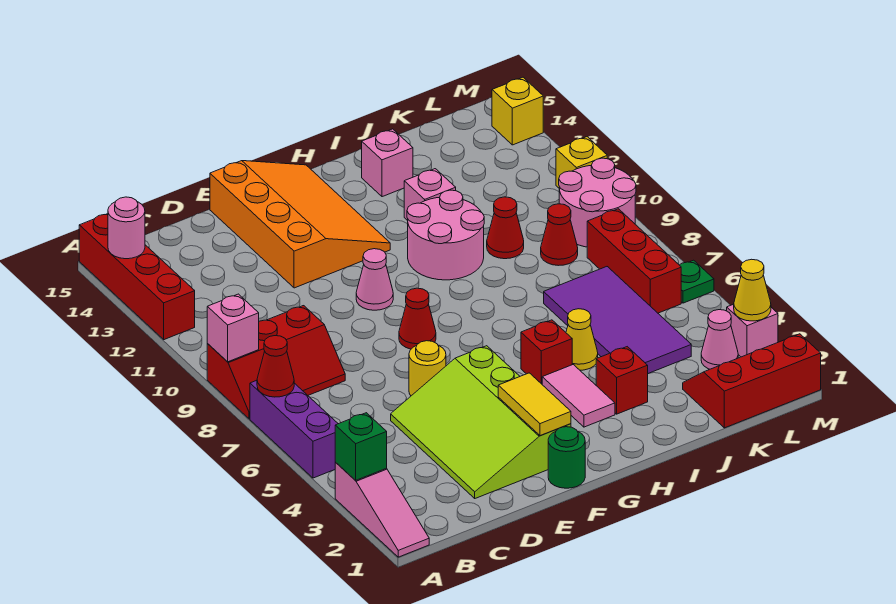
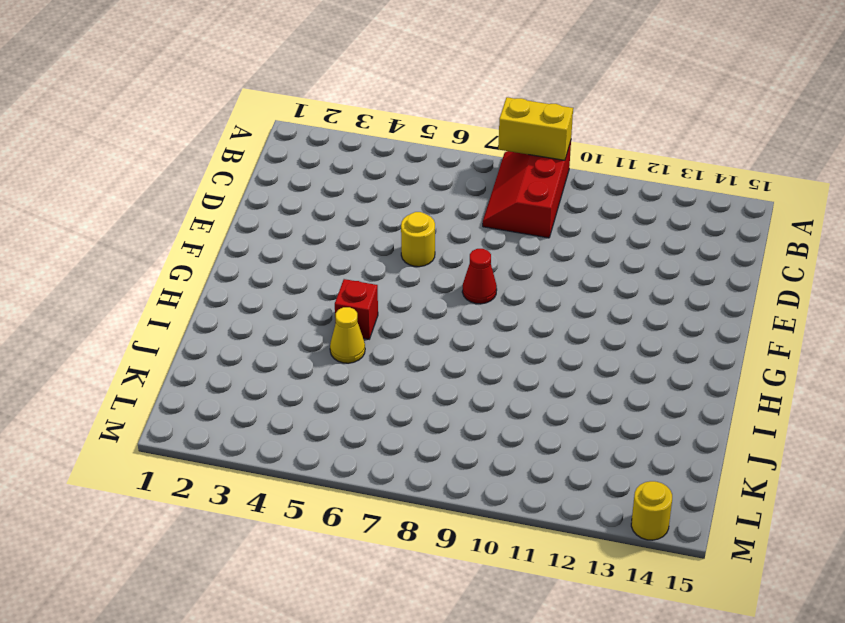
yellow 1x2 brick [498,97,573,160] -> pink 1x1 brick [207,294,259,362]
yellow 1x1 round brick [631,481,672,540] -> yellow 1x1 brick [492,77,543,145]
none -> pink 1x3 slope [335,462,429,557]
none -> purple 1x3 brick [250,380,338,478]
none -> red 1x4 brick [79,214,195,340]
none -> lime 3x4 slope [391,346,571,498]

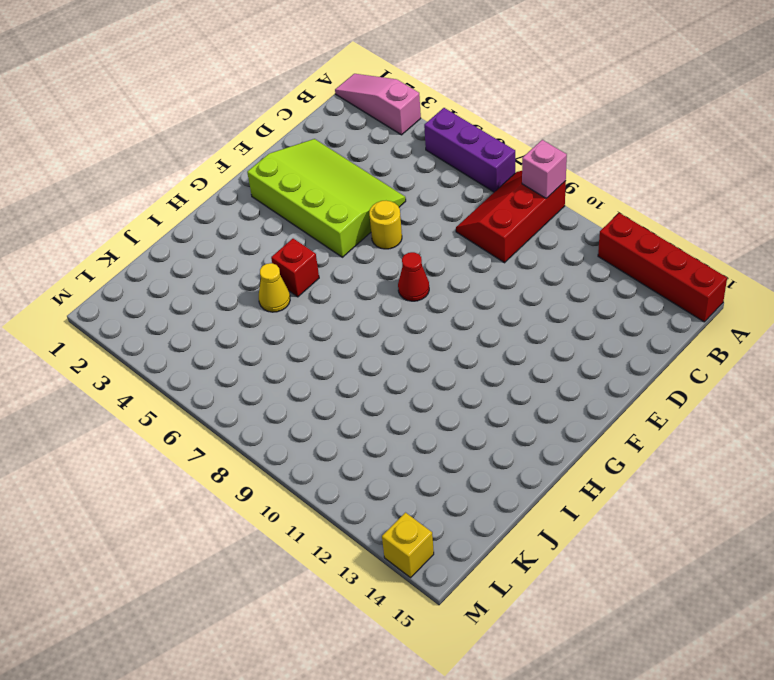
none -> orange 3x4 slope [210,161,390,288]
none -> green 1x1 round brick [548,427,585,488]
none -> pink 1x1 cone [356,249,393,310]
none -> pink 1x2 tile [542,365,615,427]

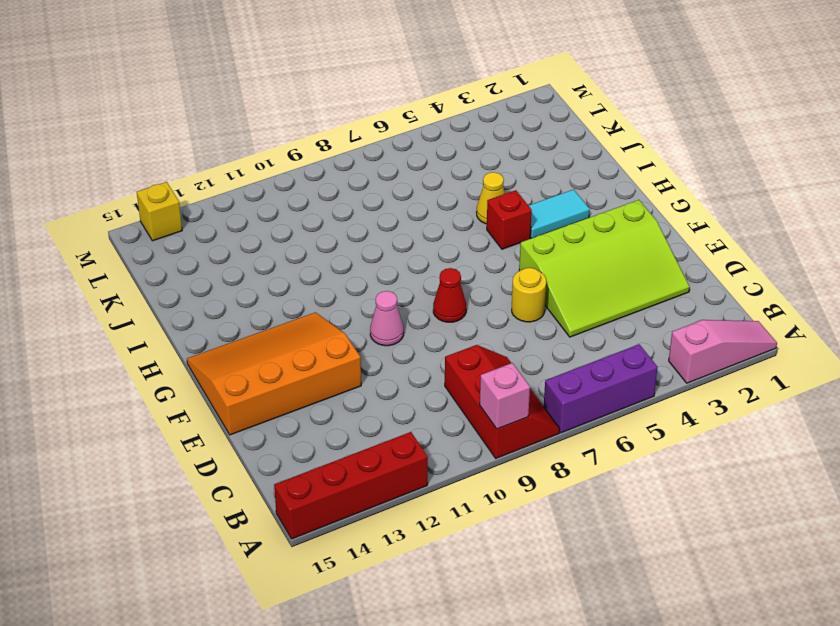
cyan 1x2 tile [528,190,590,238] -> pink 1x2 tile [542,365,615,427]
none -> green 1x1 round brick [548,427,585,488]
none -> pink 2x2 round brick [407,190,484,280]
none -> red 1x1 brick [596,347,648,414]
none -> pink 1x1 brick [404,169,456,221]

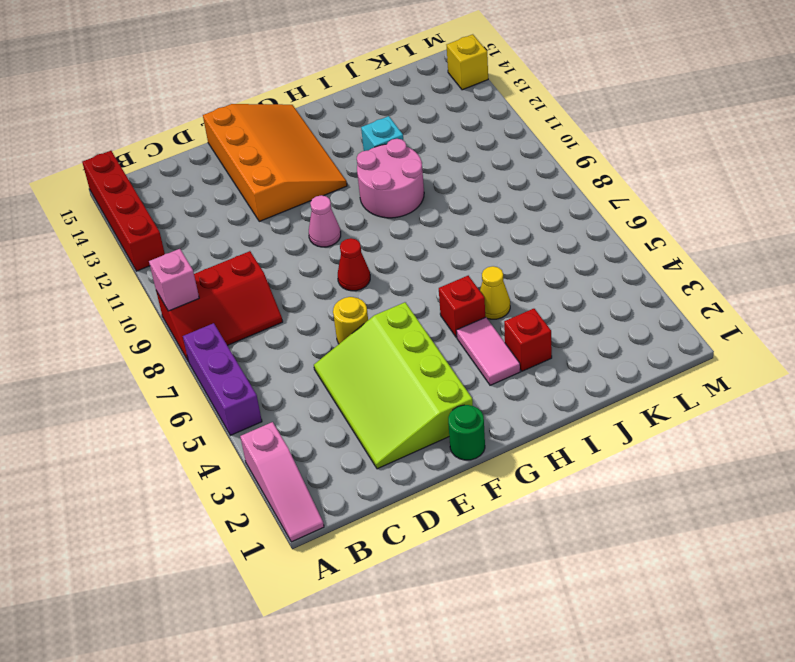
cyan 1x1 brick [361,116,403,151] -> pink 1x1 brick [404,169,456,221]
none -> pink 1x1 brick [362,129,413,197]
none -> purple 2x4 tile [544,267,691,374]
none -> red 1x1 cone [487,197,524,259]
none -> red 2x3 slope [683,334,821,428]

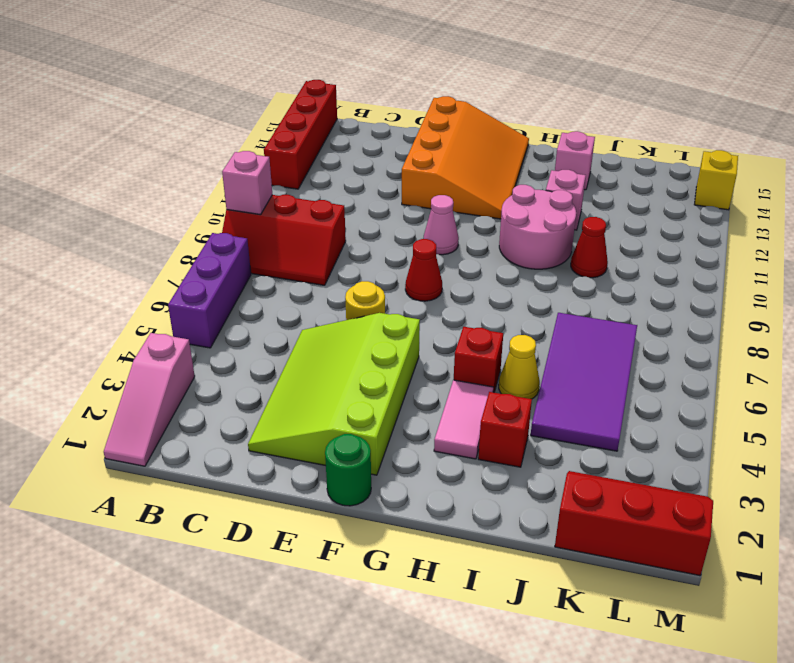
none -> red 1x1 cone [541,204,578,266]
none -> pink 1x1 cone [701,310,738,369]
none -> red 1x3 brick [587,209,681,313]
none -> pink 2x2 round brick [559,158,636,247]

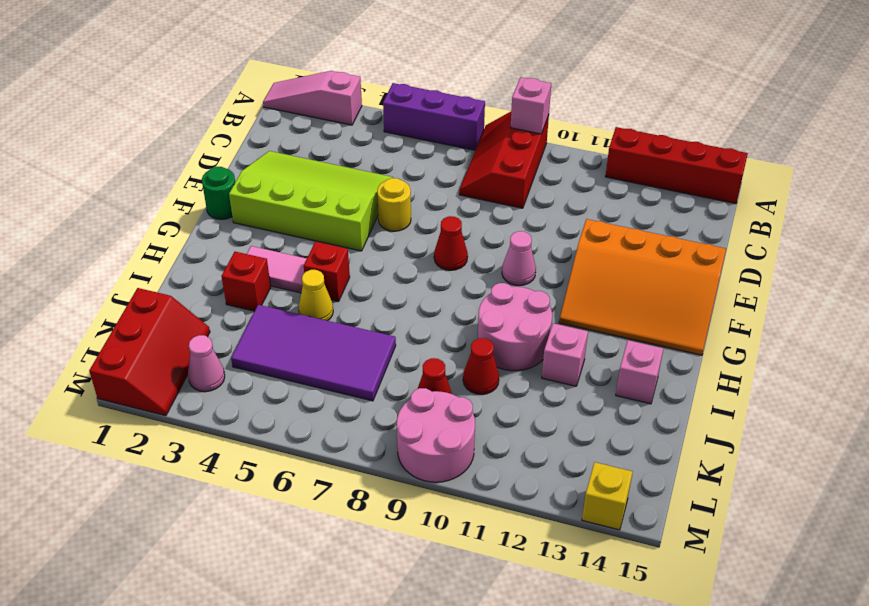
none -> red 1x3 brick [587,209,681,313]
none -> pink 1x1 brick [727,304,778,357]
none -> green 1x1 plate [680,260,714,303]
none -> yellow 1x1 brick [556,137,607,188]

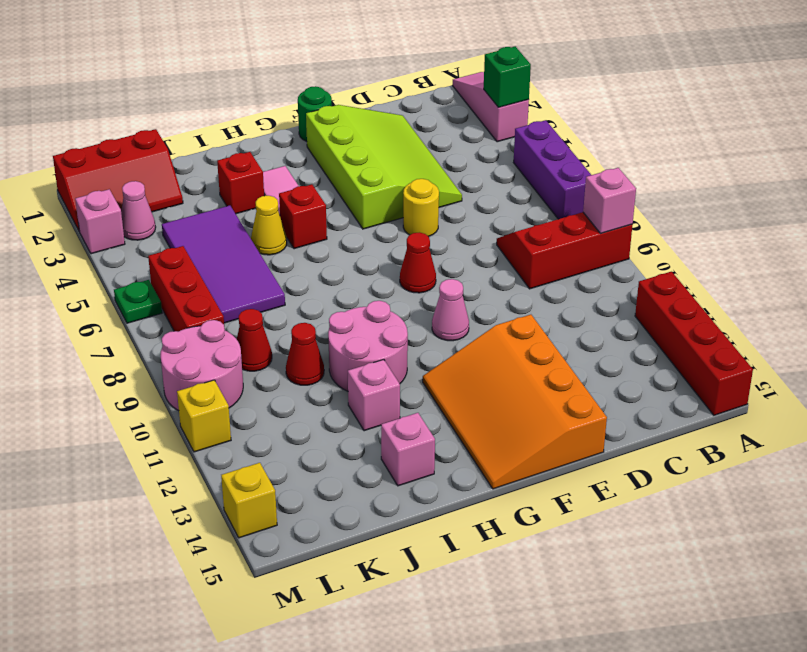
none -> red 1x1 cone [257,336,294,397]
none -> pink 1x1 round brick [108,197,145,259]
none -> yellow 1x2 tile [498,373,571,436]
none -> yellow 1x1 cone [734,259,771,321]

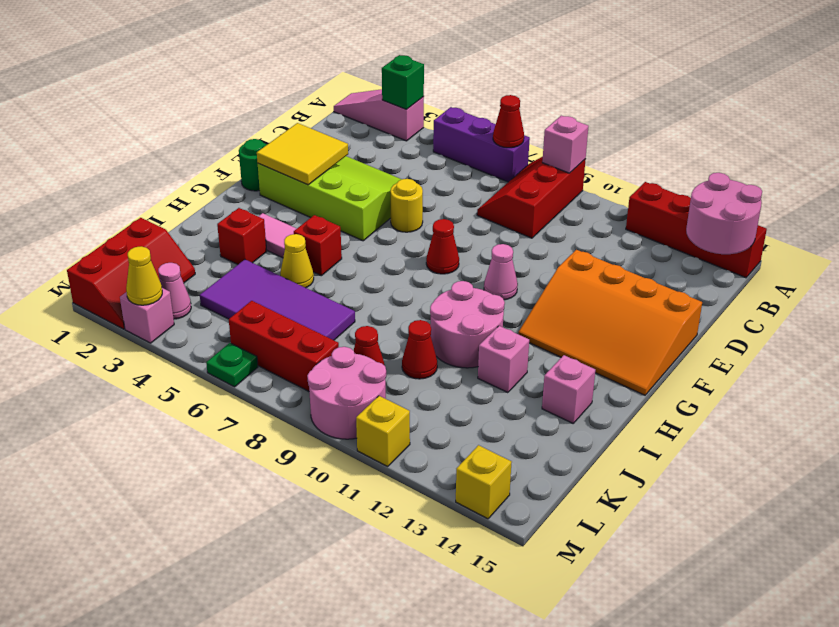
pink 2x2 round brick [686,173,762,254] -> pink 1x1 round brick [108,197,145,259]
yellow 2x2 tile [257,123,348,185] -> yellow 1x2 tile [498,373,571,436]

